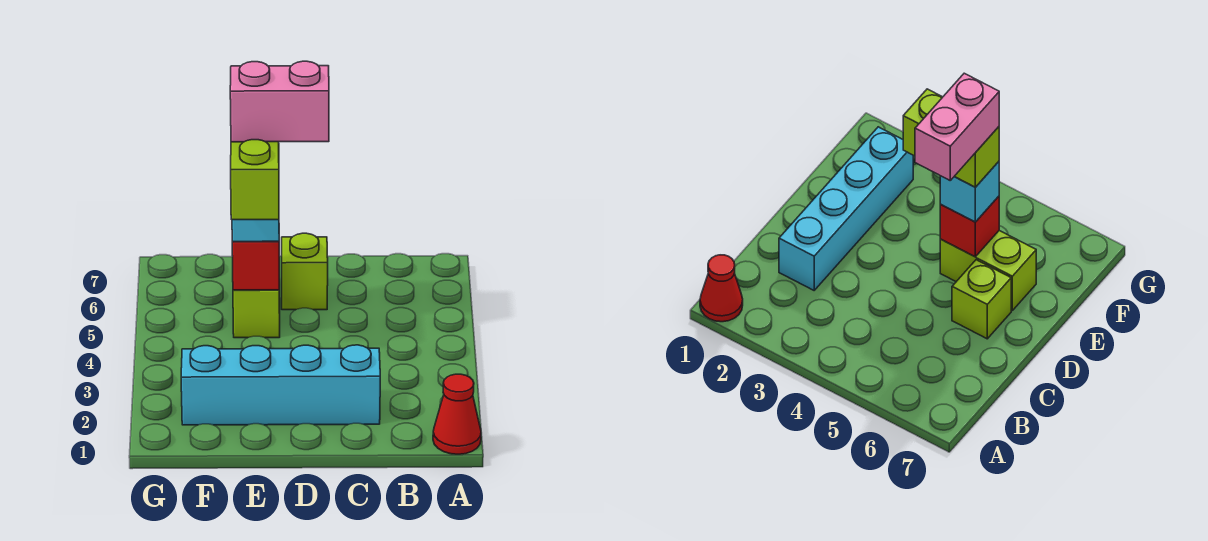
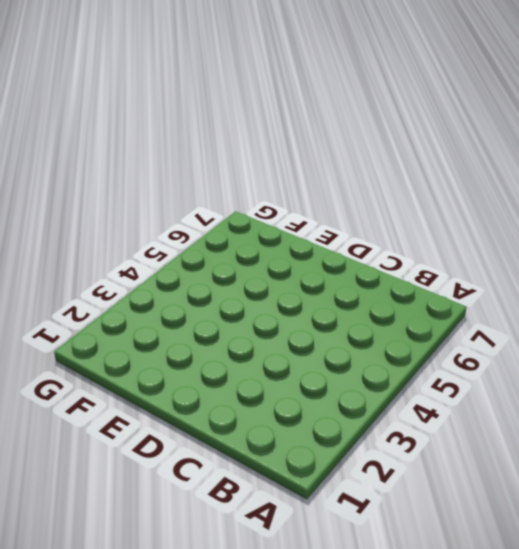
none -> red 1x1 cone [433,374,481,454]
none -> cyan 1x4 brick [181,345,380,425]

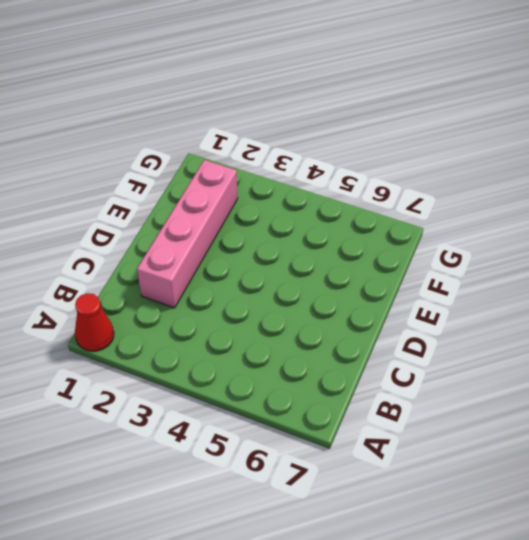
pink 1x4 brick [137,160,238,308] -> cyan 1x4 brick [181,345,380,425]
none -> lime 1x1 brick [282,233,328,310]
none -> lime 1x2 brick [233,290,280,338]

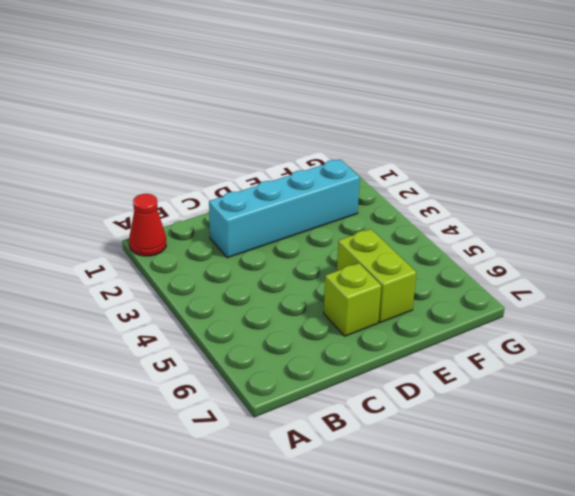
none -> red 1x1 brick [232,241,279,290]
none -> cyan 1x1 brick [232,220,279,242]

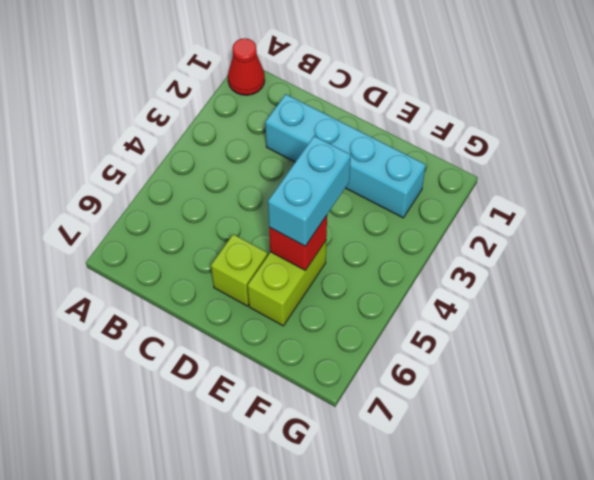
cyan 1x2 brick [268,136,351,246] -> cyan 1x1 brick [232,220,279,242]
none -> lime 1x2 brick [231,140,279,220]
none -> pink 1x2 brick [230,61,329,142]

